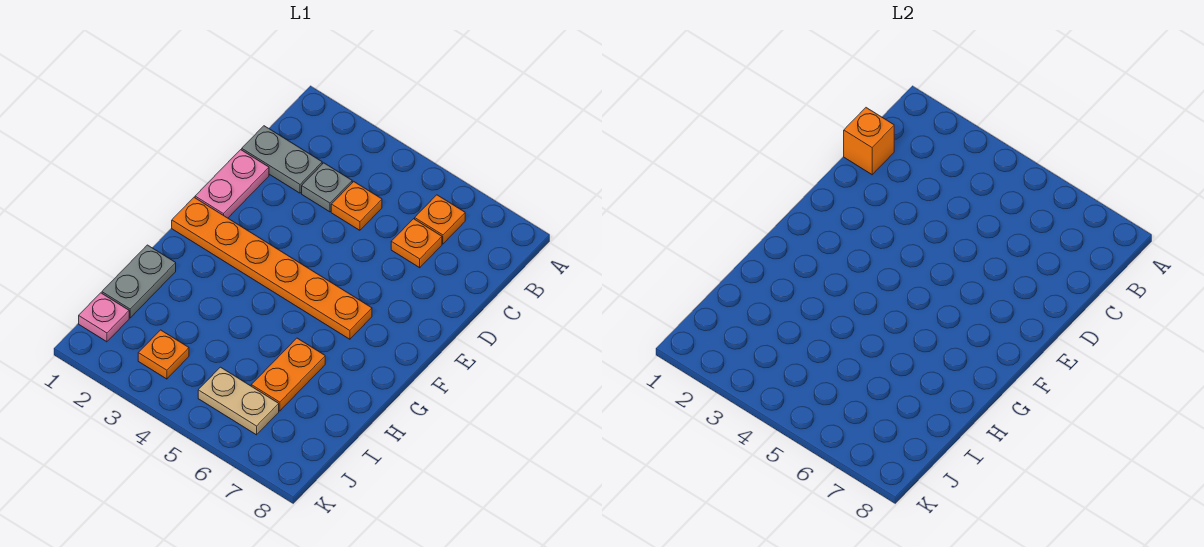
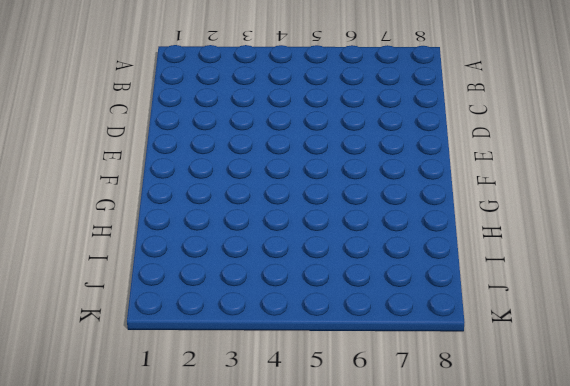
none -> orange 1x1 plate [415,195,465,244]
none -> grey 1x2 plate [242,126,322,193]
none -> grey 1x1 plate [302,163,352,212]

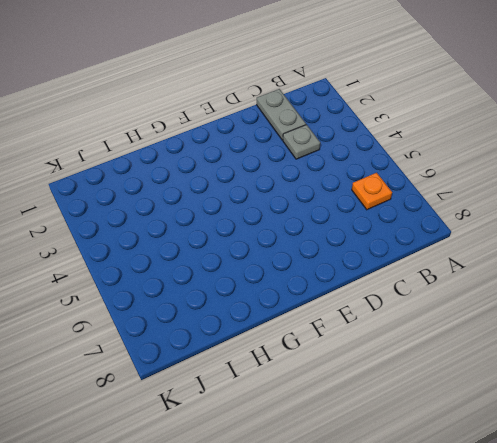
none -> orange 1x1 plate [331,182,382,230]
none -> orange 1x1 plate [391,219,442,268]
none -> pink 1x2 plate [195,150,269,218]

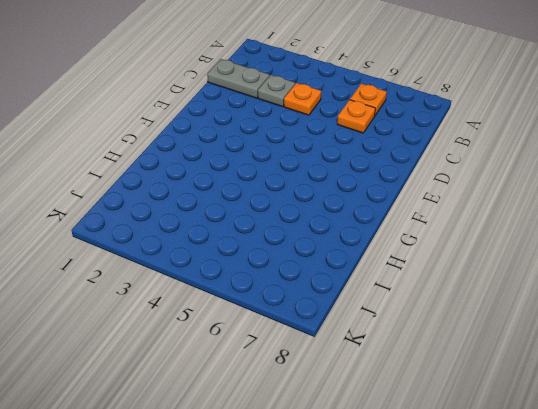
none -> pink 1x2 plate [195,150,269,218]
none -> orange 1x6 plate [172,198,372,339]
none -> grey 1x2 plate [102,245,176,318]

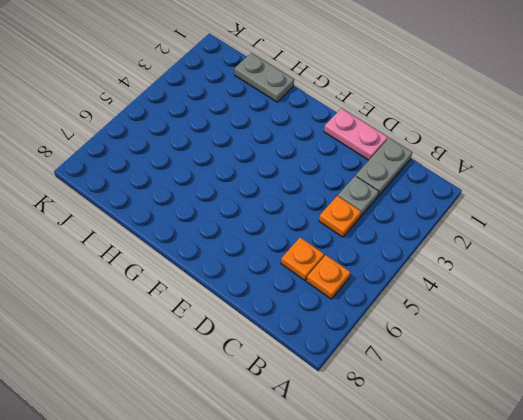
none -> orange 1x6 plate [172,198,372,339]
none -> orange 1x2 plate [251,338,325,411]
none -> pink 1x1 plate [79,293,129,342]

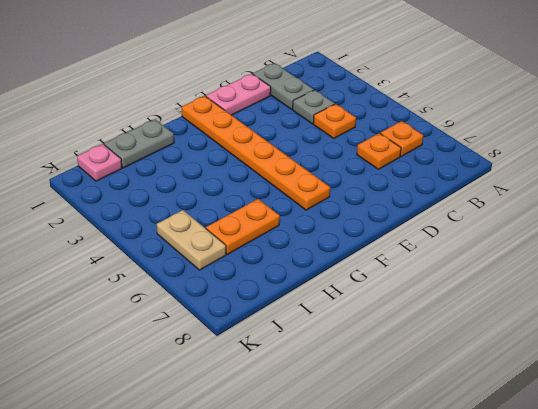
none -> orange 1x1 plate [138,330,189,379]
none -> orange 1x1 brick [844,108,894,175]

